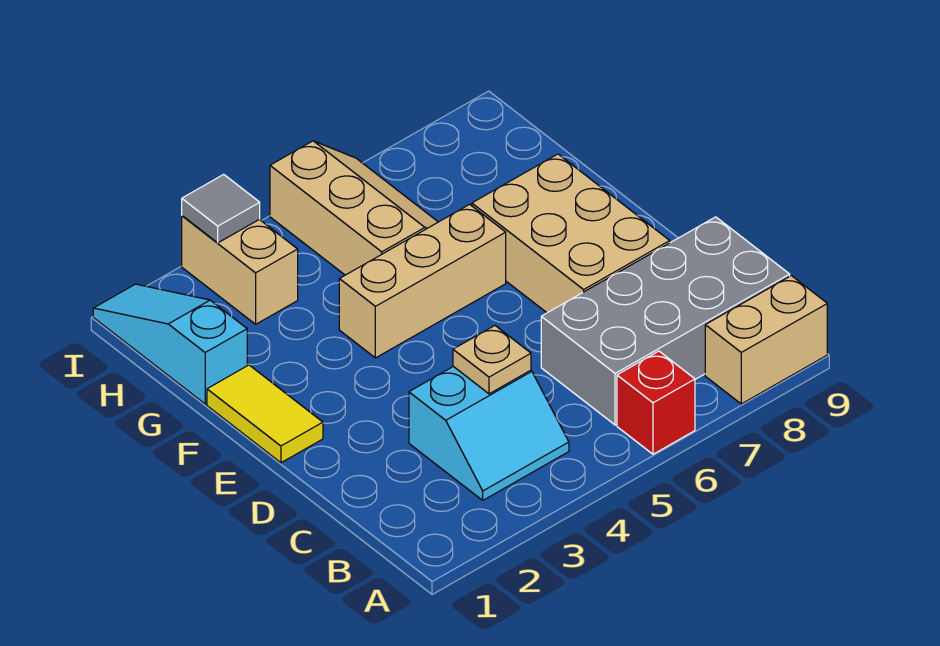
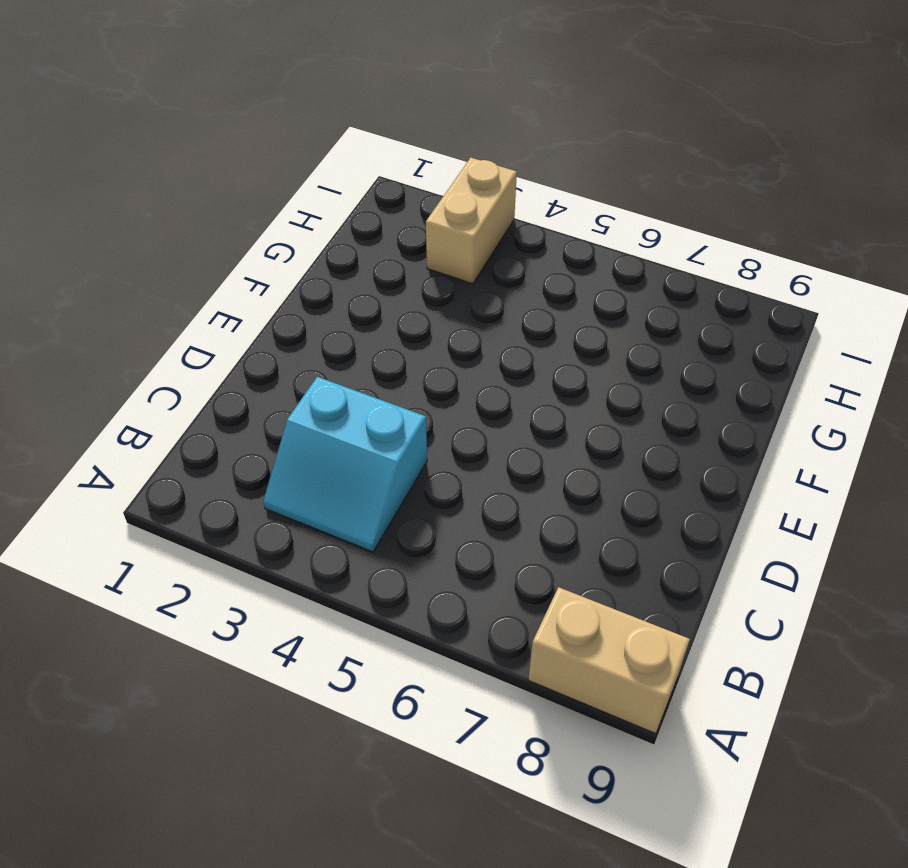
none -> red 1x1 brick [617,351,695,454]
none -> grey 2x4 brick [541,217,790,425]
none -> tan 2x3 brick [472,154,670,313]

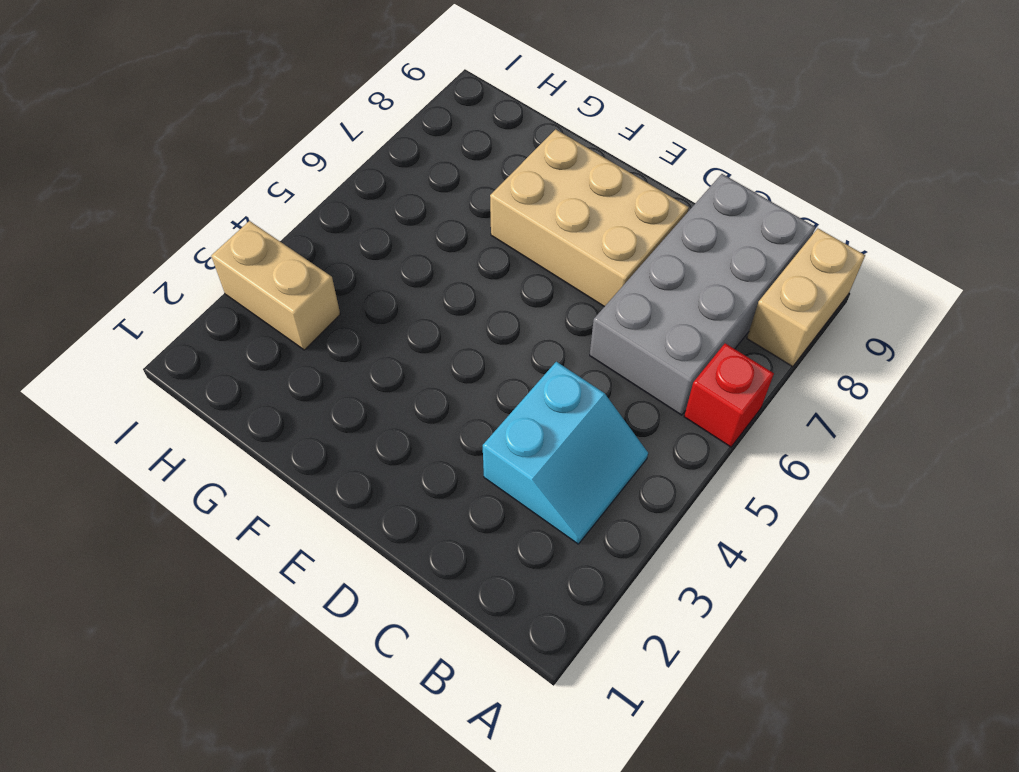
none -> yellow 1x2 tile [207,365,323,463]
none -> tan 1x3 brick [339,204,506,358]
none -> cyan 1x3 slope [93,284,247,404]

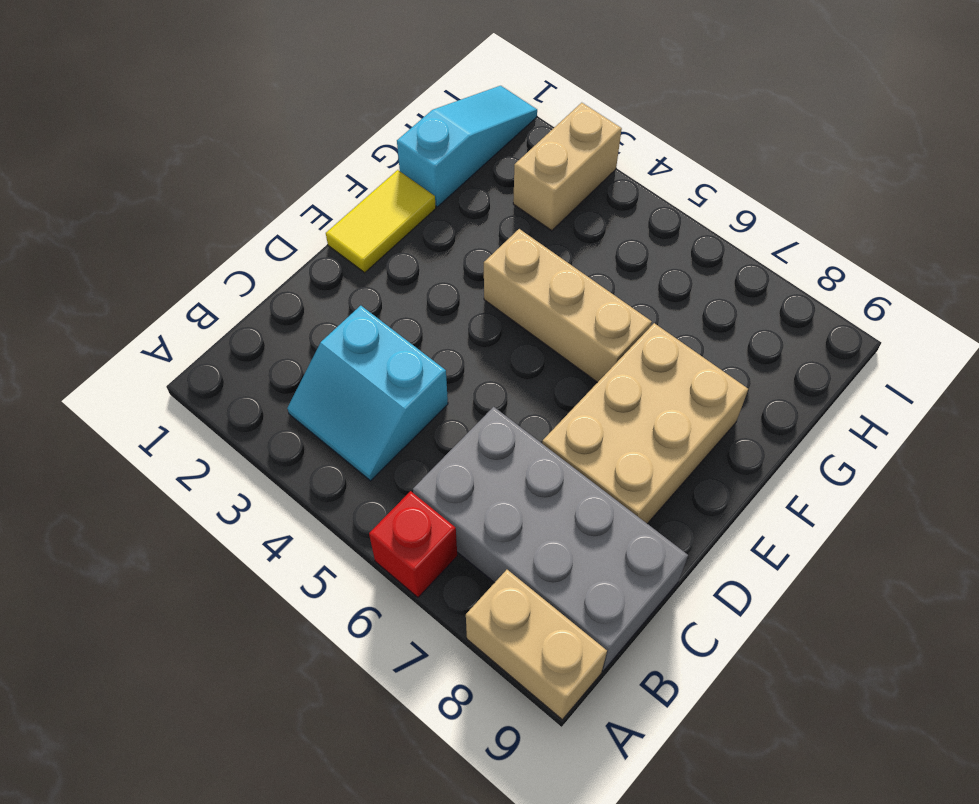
none -> tan 2x3 slope [270,141,438,275]
none -> tan 1x1 plate [453,326,531,394]
none -> grey 1x1 tile [182,174,260,243]

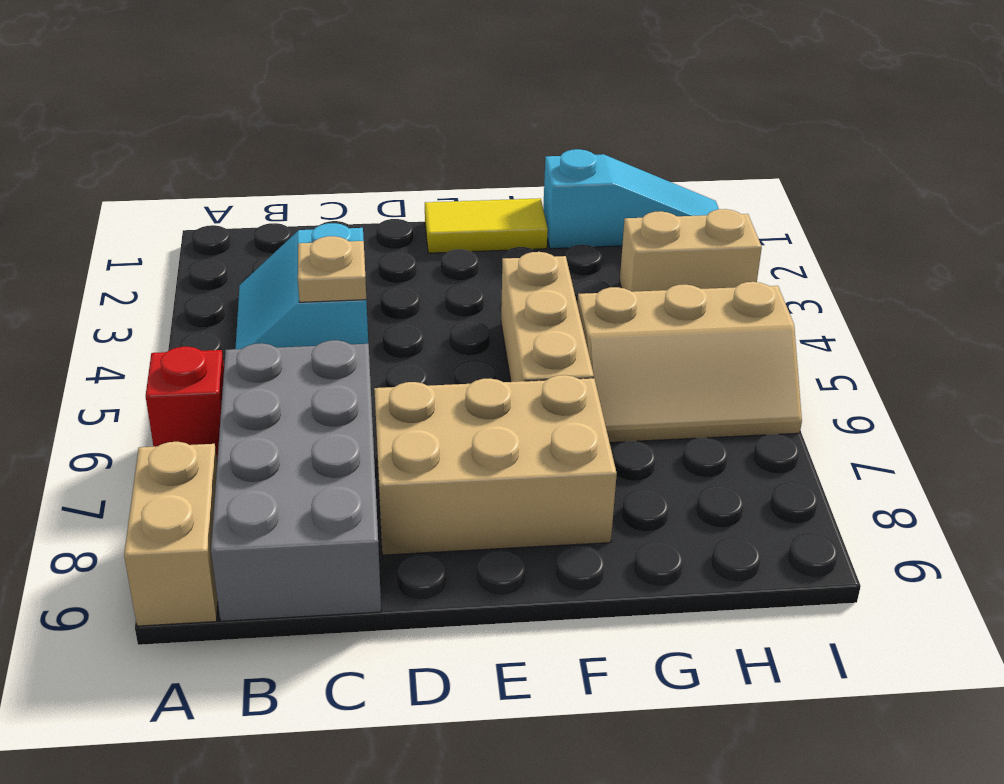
none -> grey 1x1 tile [182,174,260,243]

